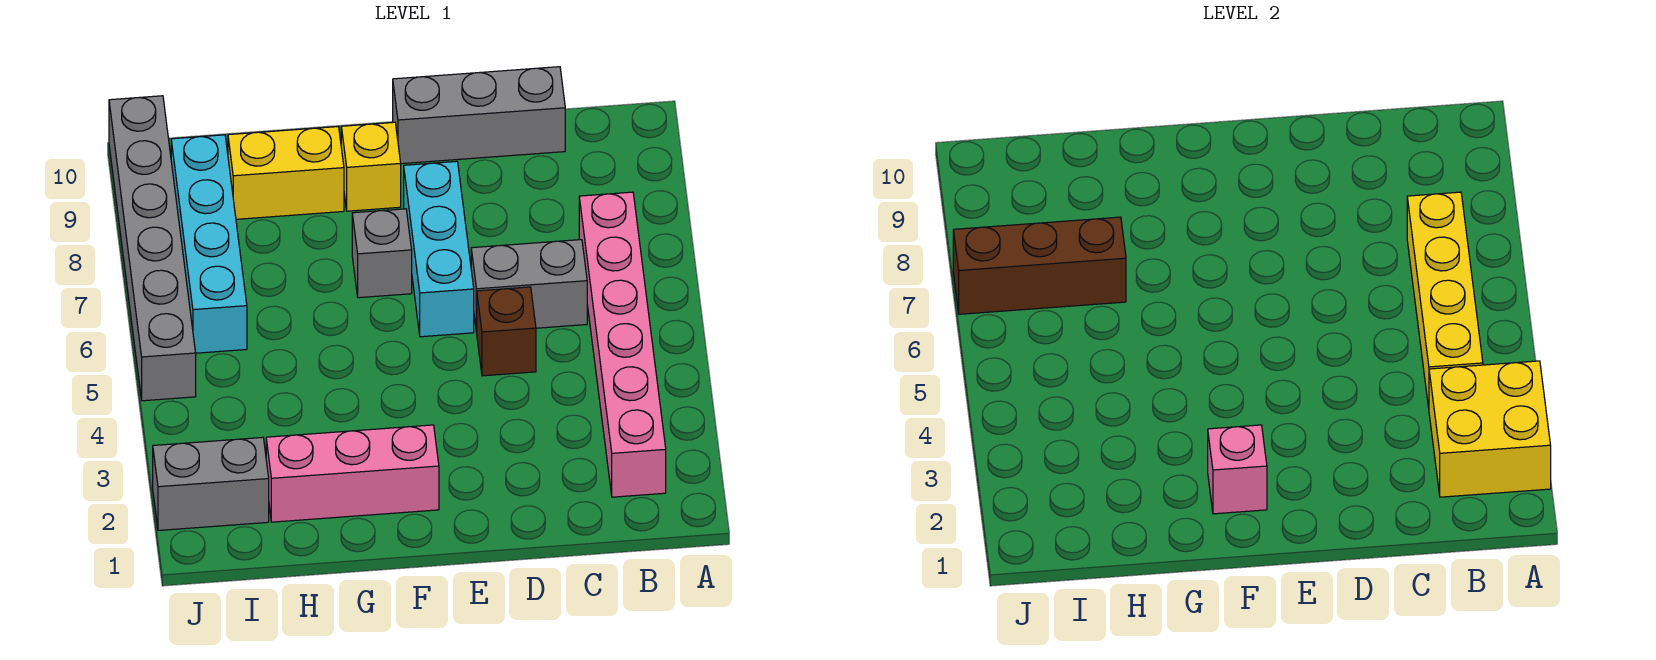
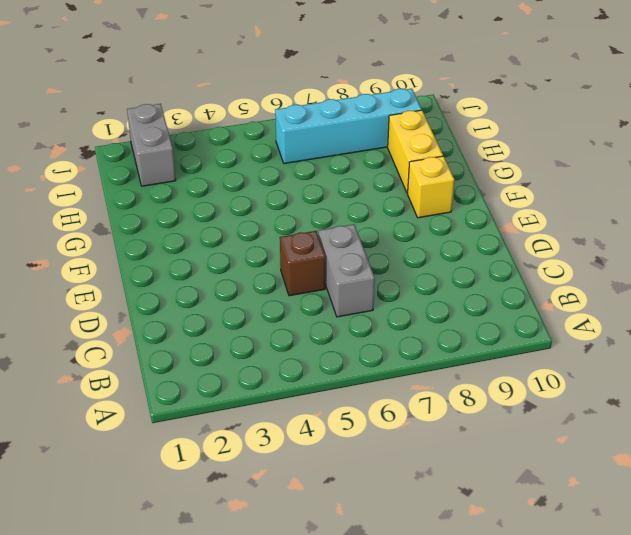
none -> pink 1x6 brick [579,192,666,497]
none -> grey 1x3 brick [393,67,565,164]
none -> cyan 1x3 brick [404,161,474,337]

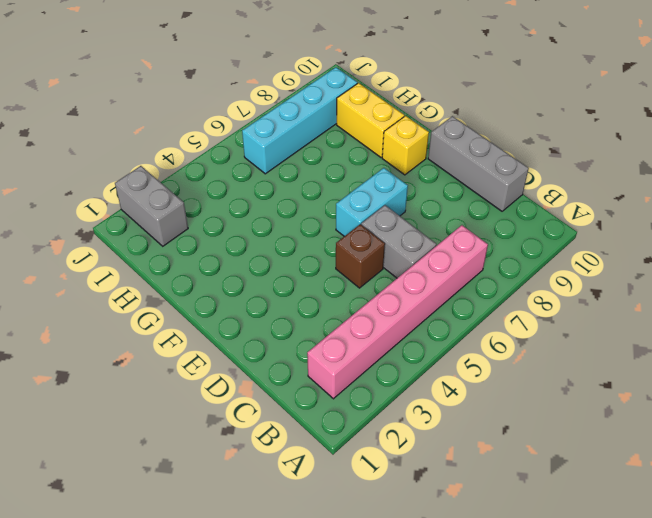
cyan 1x2 brick [336,168,408,236] -> cyan 1x3 brick [404,161,474,337]
none -> pink 1x3 brick [266,425,439,522]
none -> grey 1x1 brick [352,209,412,298]
none -> grey 1x6 brick [109,96,196,401]

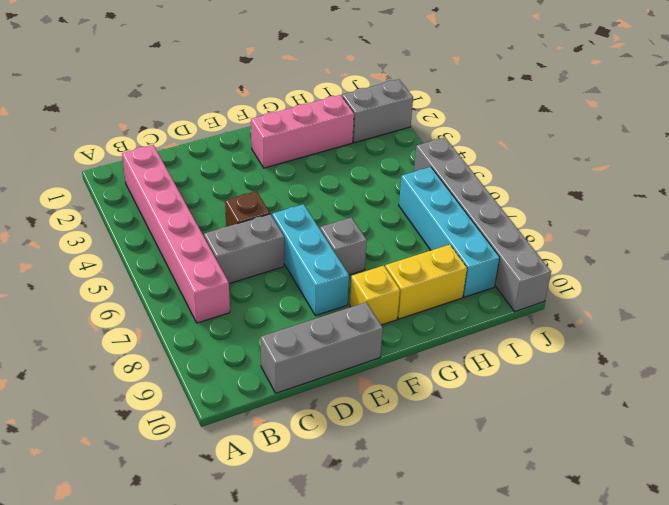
none -> yellow 2x2 brick [1429,361,1551,497]
none -> yellow 1x4 brick [1407,192,1483,408]
none -> pink 1x1 brick [1208,425,1267,514]

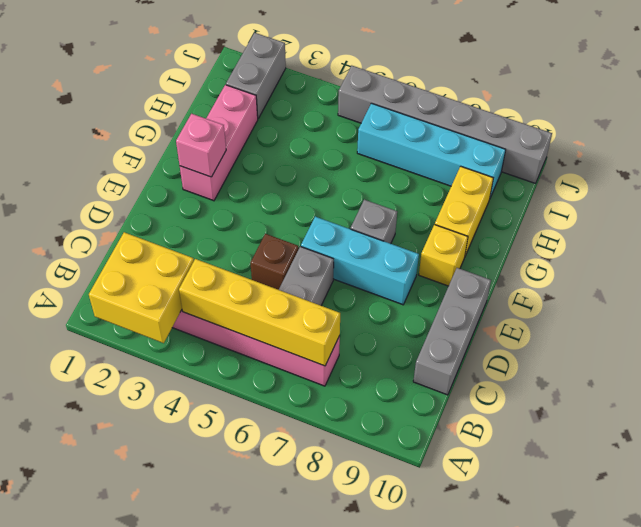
none -> brown 1x3 brick [953,217,1126,314]

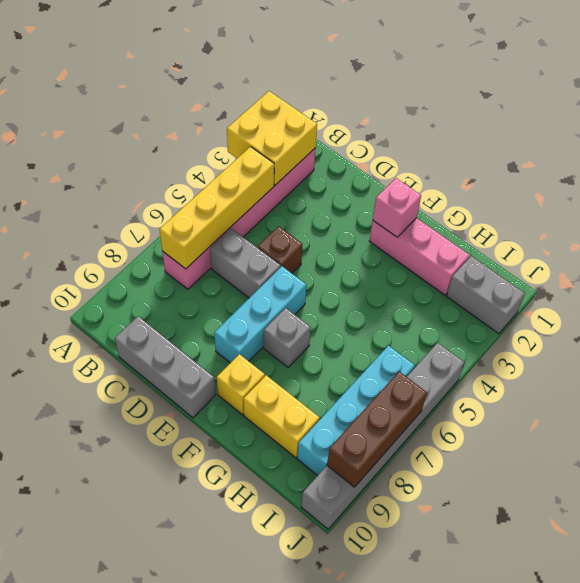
brown 1x3 brick [327,372,427,487] -> brown 1x3 brick turned to [953,217,1126,314]

